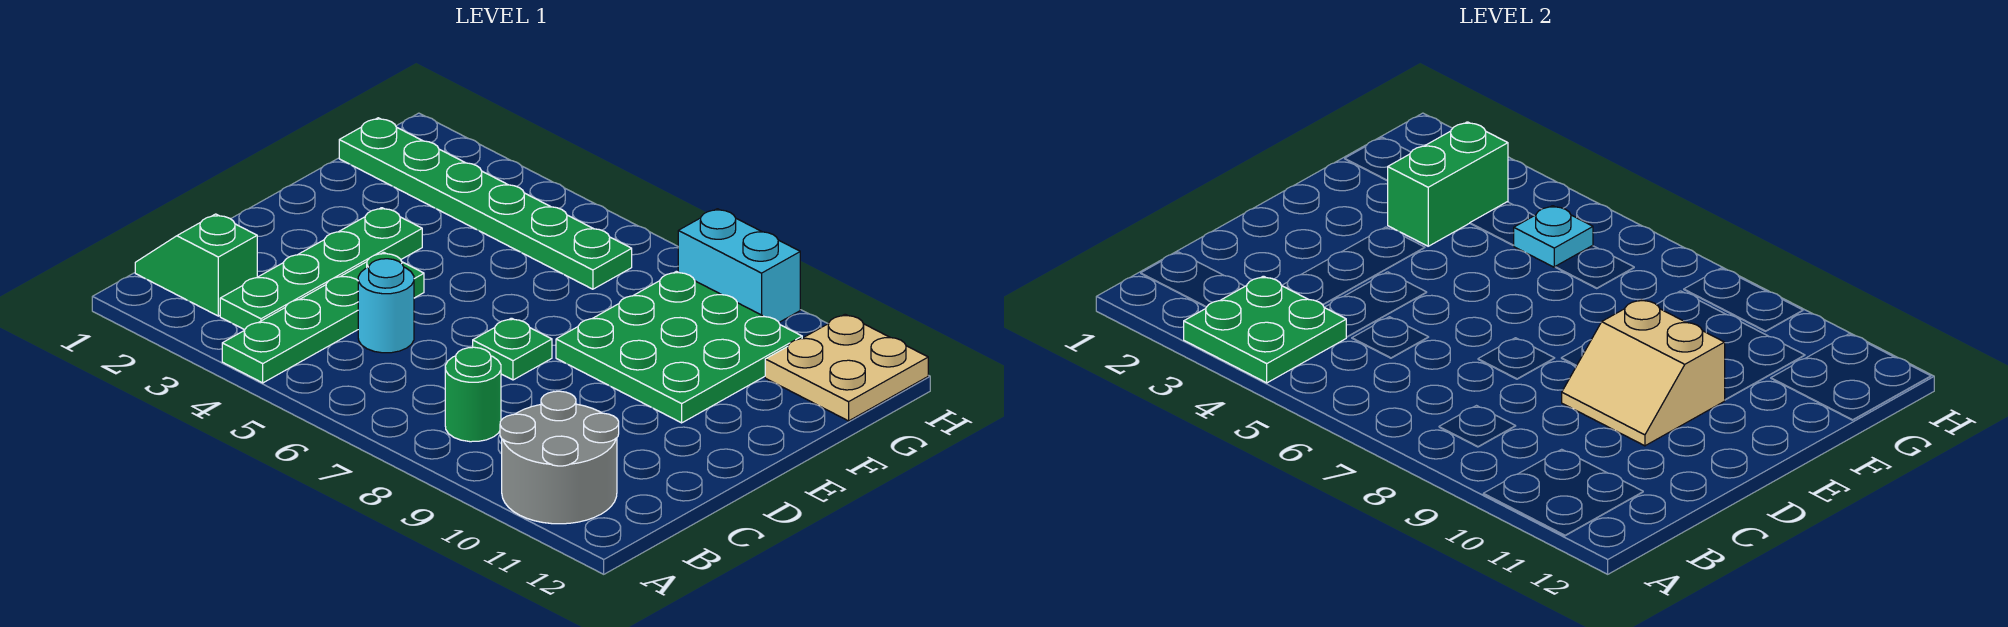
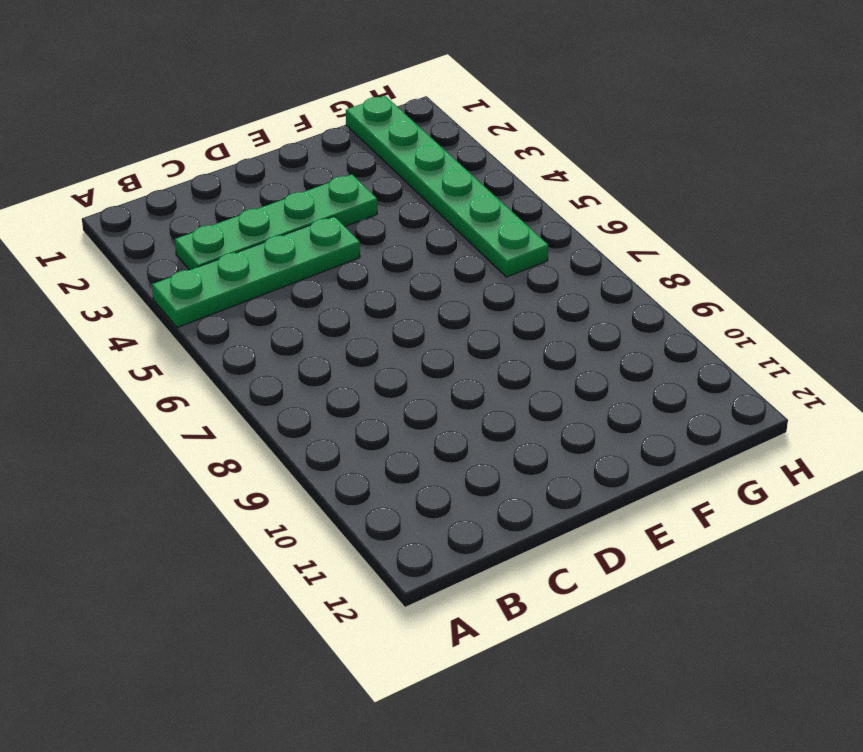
none -> grey 2x2 round brick [500,391,619,524]
none -> green 1x2 slope [135,214,257,316]
none -> green 1x1 round brick [445,347,501,442]

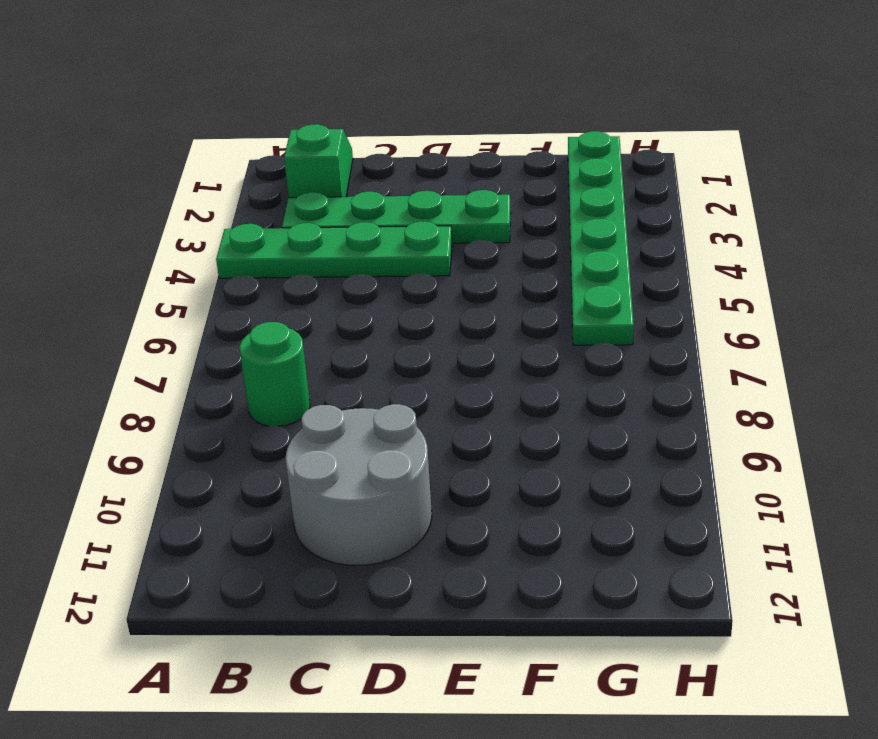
grey 2x2 round brick [286,404,432,565] -> grey 2x2 round brick moved to [500,391,619,524]
none -> cyan 1x1 round brick [358,259,414,353]
none -> green 1x1 plate [473,318,552,380]
none -> green 3x3 plate [556,271,802,423]

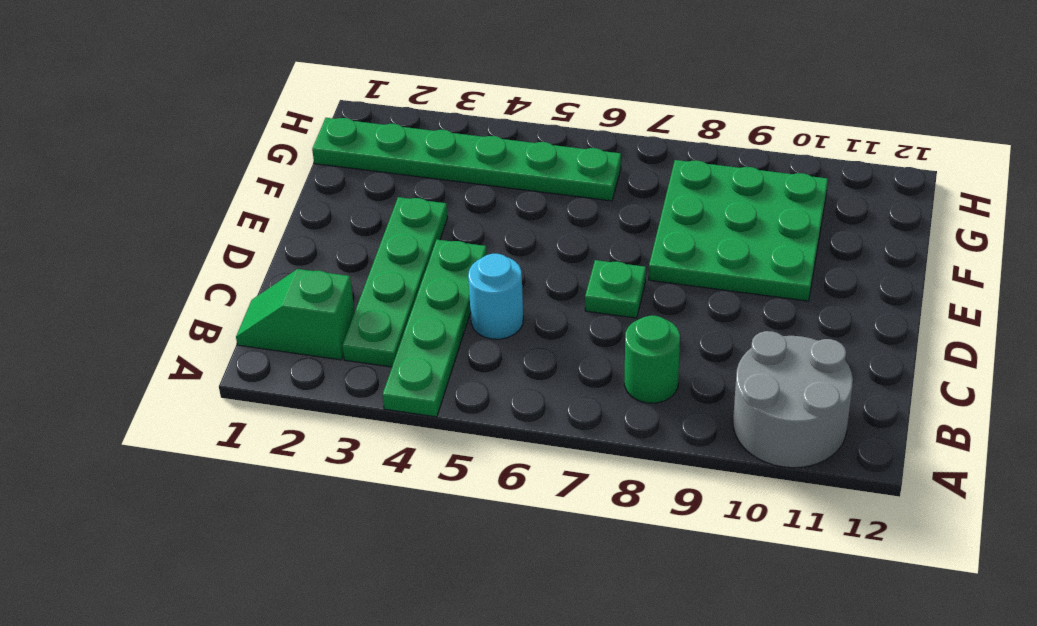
none -> tan 2x2 plate [765,314,928,421]
none -> cyan 1x2 brick [678,209,800,322]
none -> green 2x2 plate [1184,276,1346,383]

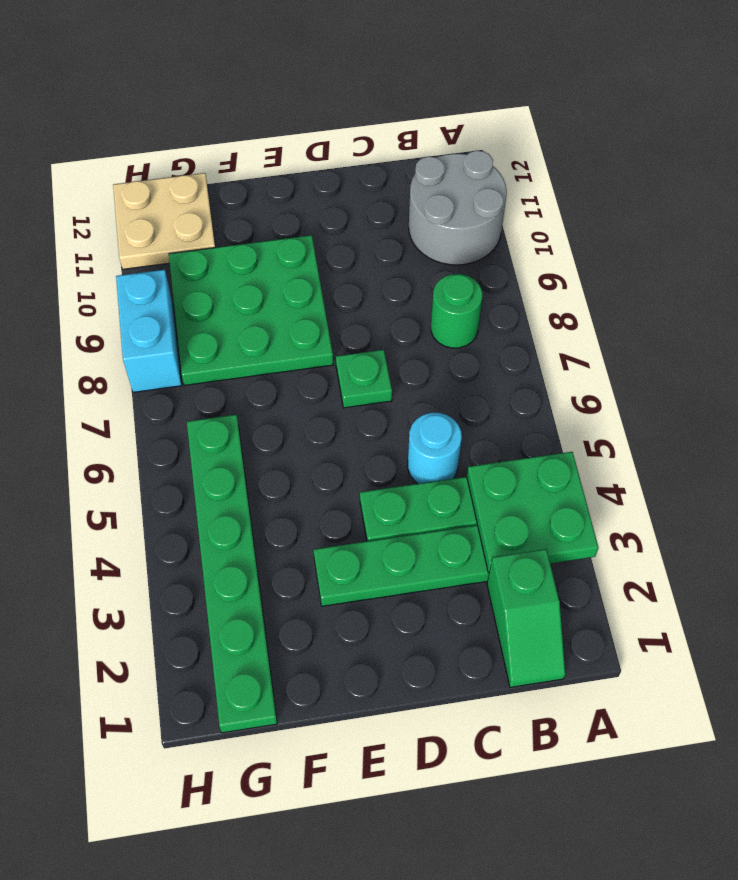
none -> tan 2x2 slope [1562,299,1725,446]
none -> green 1x2 brick [1388,122,1508,246]
none -> cyan 1x1 plate [1514,206,1593,267]

